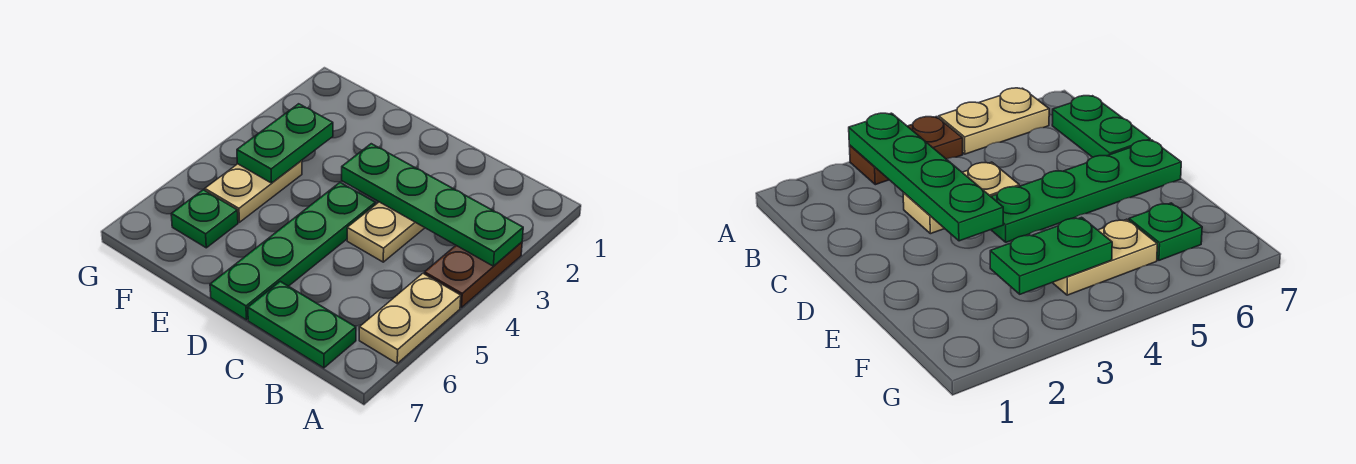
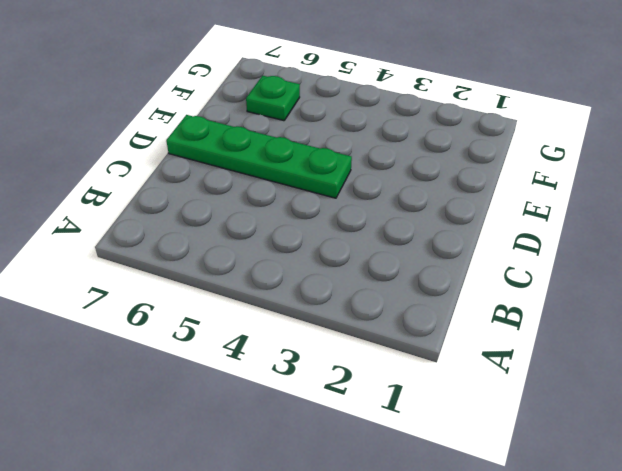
none -> brown 1x2 plate [424,242,522,308]
none -> tan 1x2 plate [359,274,461,363]

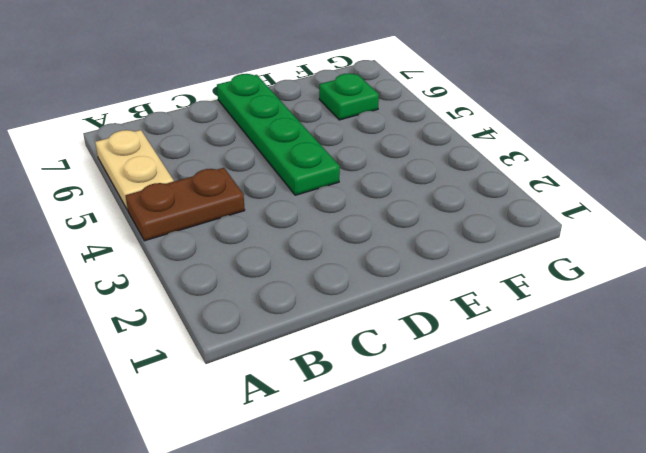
brown 1x2 plate [126,168,245,241] -> brown 1x2 plate turned to [424,242,522,308]
none -> green 1x2 plate [248,281,356,368]
none -> tan 1x2 plate [347,202,425,262]

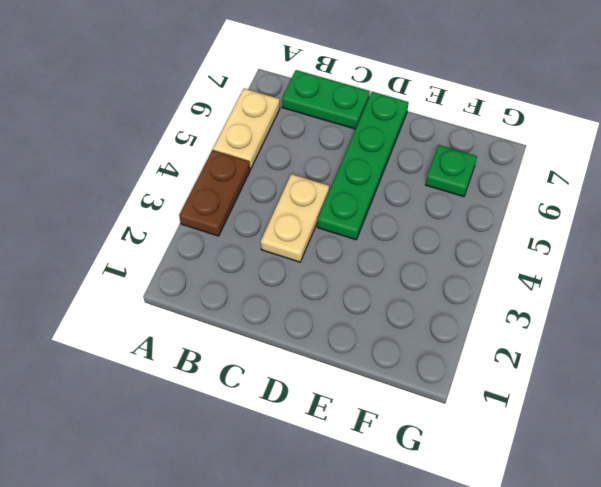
none -> tan 1x2 plate [205,160,302,222]
none -> green 1x4 plate [342,144,523,266]

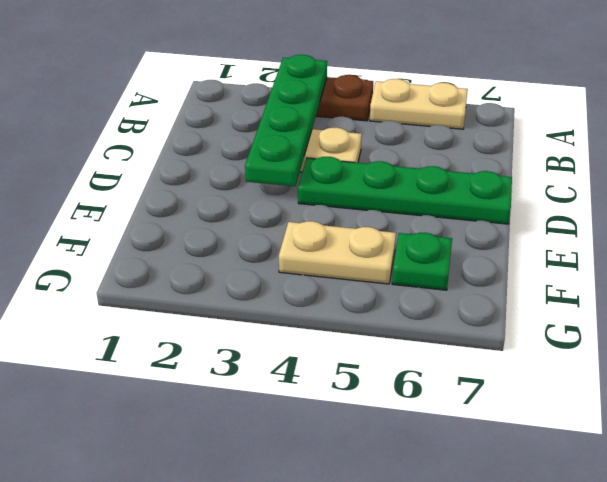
none -> green 1x2 plate [248,281,356,368]
none -> green 1x2 plate [237,104,333,183]

